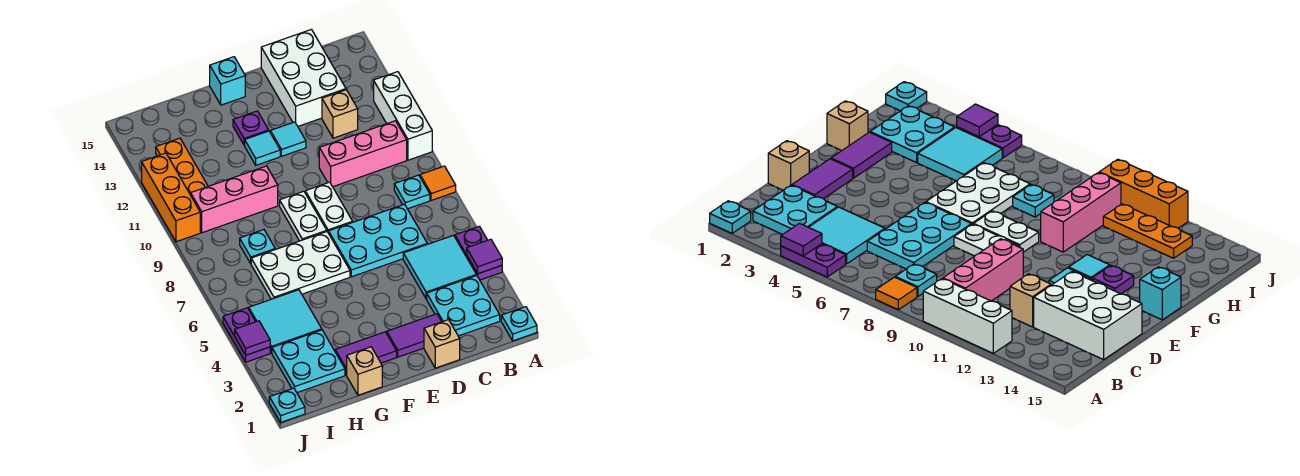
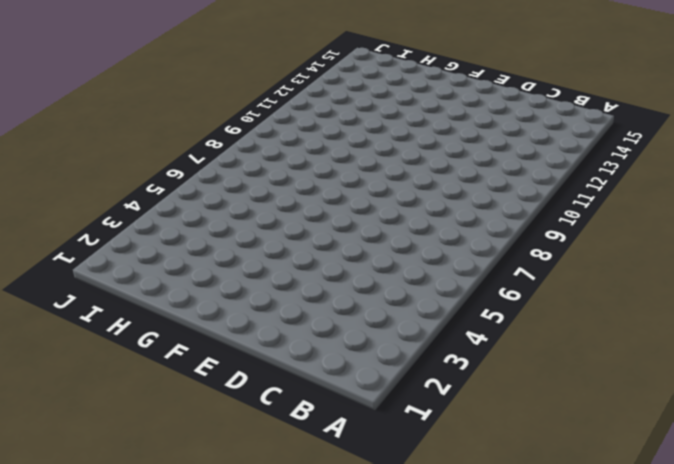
none -> cyan 1x1 plate [501,307,537,341]
none -> purple 1x2 plate [455,226,502,280]
none -> orange 1x1 tile [420,166,456,200]
none -> white 1x3 brick [374,72,432,160]

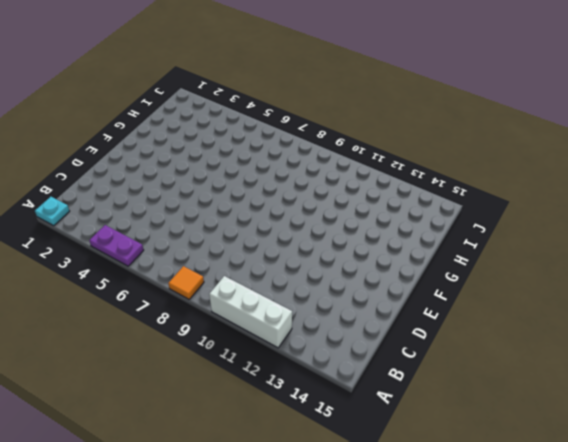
none -> cyan 2x2 plate [427,275,500,336]
none -> cyan 2x2 tile [403,235,476,299]
none -> cyan 1x1 plate [394,175,430,209]
none -> pink 1x3 brick [319,121,407,187]

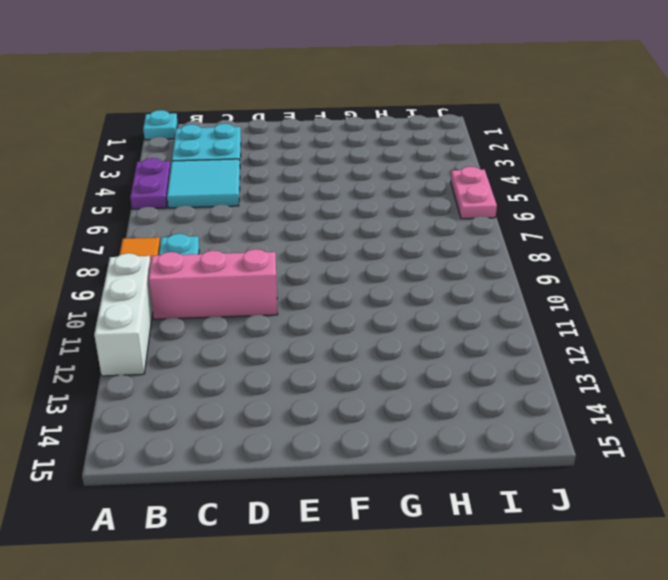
pink 1x2 plate [451,167,497,219] -> purple 1x2 plate [223,308,270,362]
none -> cyan 2x3 plate [329,204,427,277]
none -> tan 1x1 brick [322,90,358,138]
none -> white 2x3 brick [261,29,346,126]
none -> tan 1x1 brick [424,320,460,368]

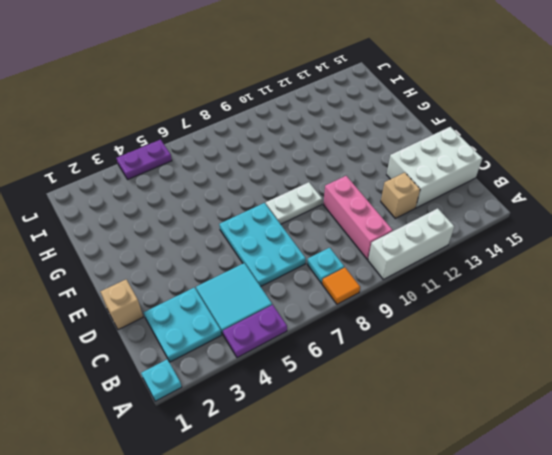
none -> purple 1x2 tile [387,314,442,357]
none -> cyan 1x1 tile [270,122,306,156]
none -> purple 1x2 tile [335,332,397,375]
none -> white 2x3 plate [251,232,350,299]

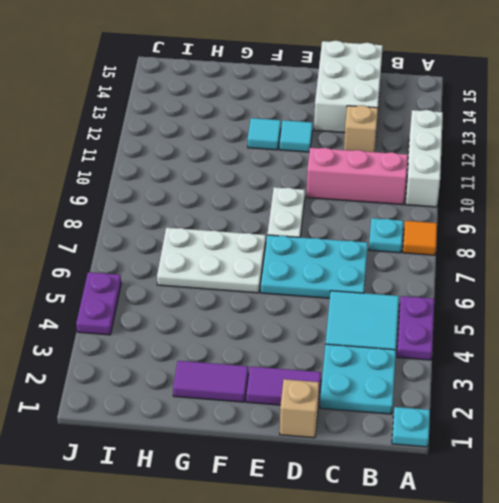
none -> white 1x2 plate [280,191,327,241]
none -> purple 1x1 plate [233,111,269,145]
none -> cyan 1x1 brick [210,57,245,105]
none -> tan 1x1 brick [346,347,382,395]

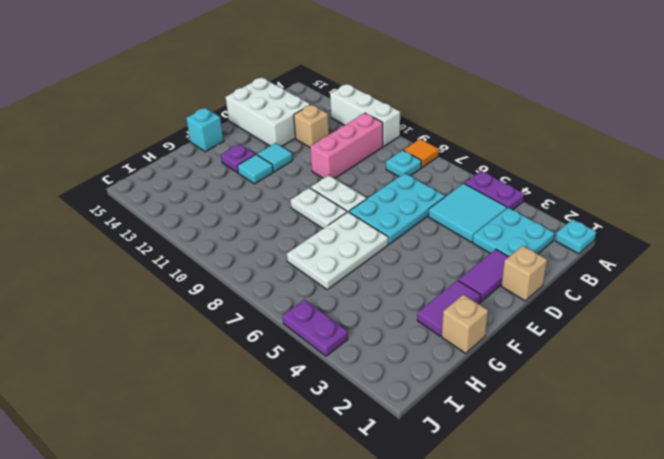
none -> pink 1x3 brick [191,166,278,233]
none -> cyan 2x2 plate [272,330,345,393]
none -> cyan 2x2 tile [249,290,322,353]
none -> cyan 1x1 plate [240,230,275,263]

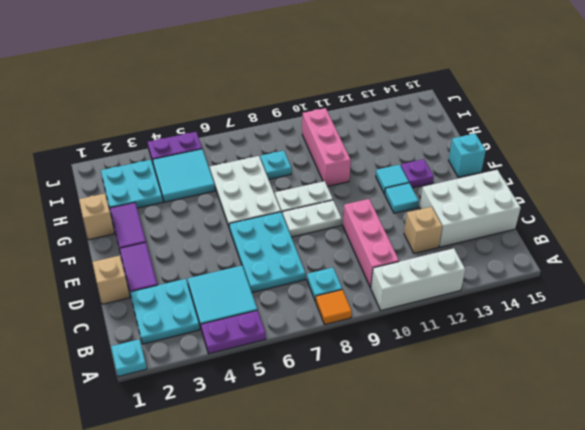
none -> orange 1x3 plate [156,138,208,195]
none -> cyan 1x1 plate [269,388,305,422]
none -> orange 1x3 brick [142,153,200,242]
none -> purple 1x1 tile [467,239,502,274]

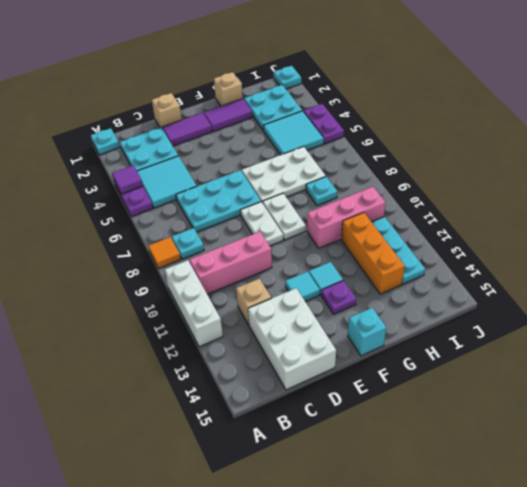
orange 1x3 brick [341,212,405,294] -> orange 1x3 brick moved to [142,153,200,242]
cyan 1x3 plate [372,217,425,284] -> orange 1x3 plate [156,138,208,195]
none -> purple 1x1 tile [235,321,270,355]

